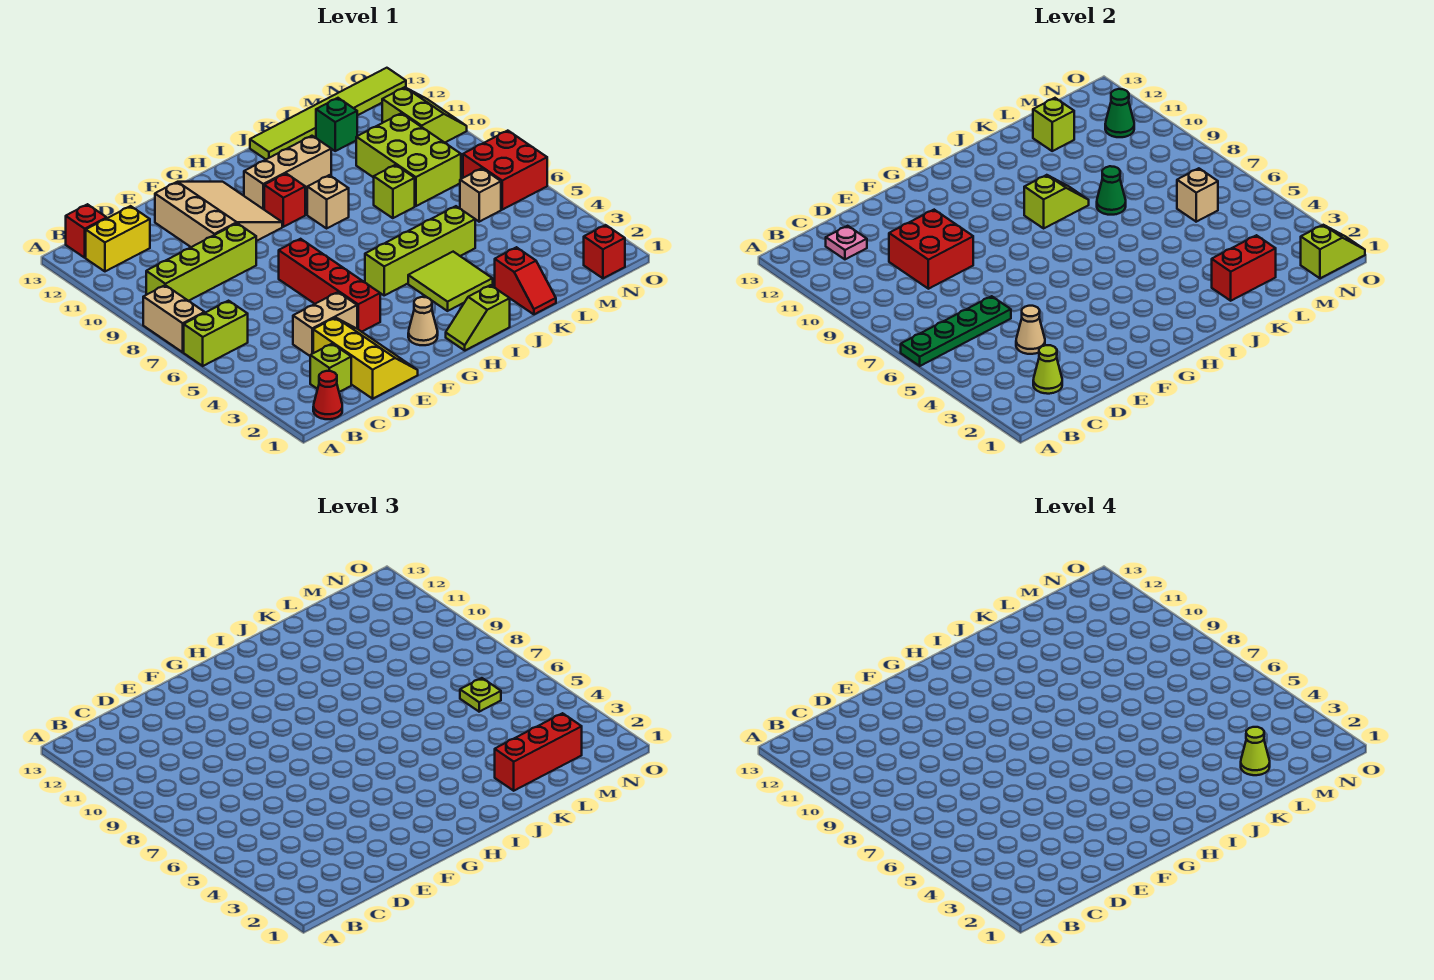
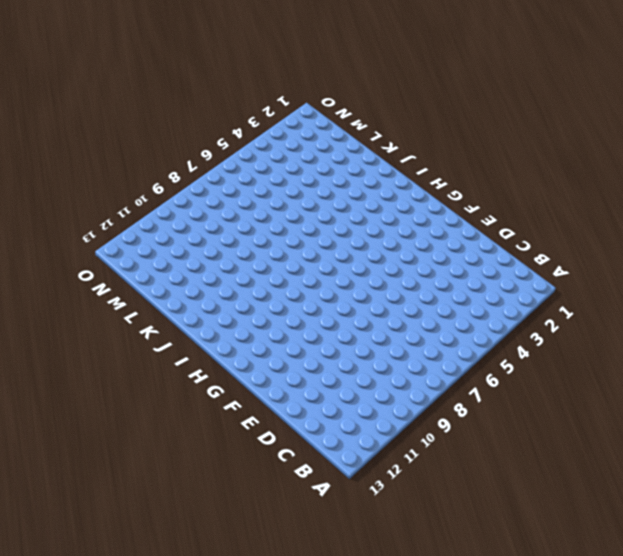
none -> lime 1x2 brick [184,301,248,366]
none -> tan 1x2 brick [143,285,205,352]
none -> red 1x1 cone [313,371,342,419]
none -> lime 1x4 brick [146,223,256,301]

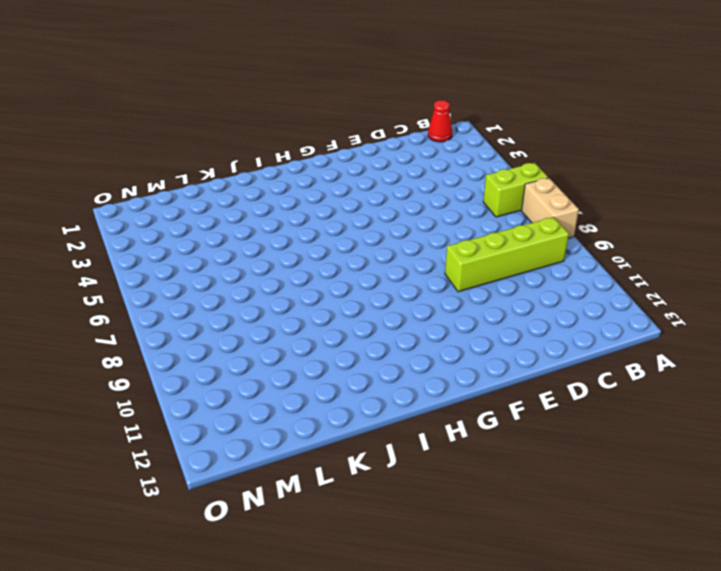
none -> yellow 1x2 brick [86,206,150,271]
none -> red 1x1 brick [66,204,107,258]
none -> lime 1x1 brick [310,344,351,392]
none -> yellow 2x3 slope [313,318,418,399]

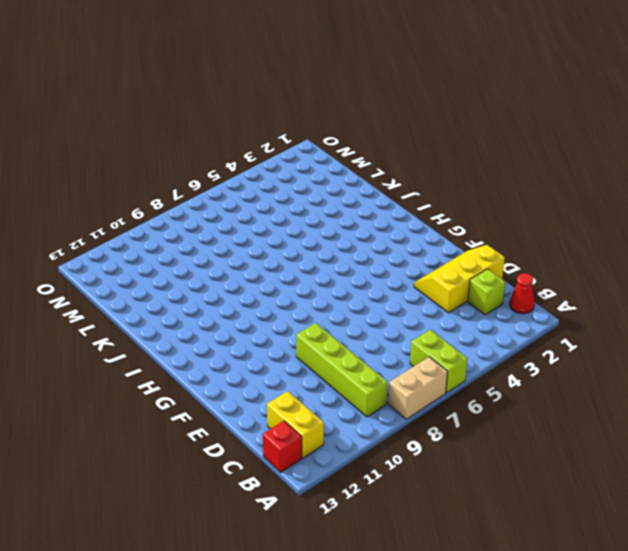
none -> tan 1x2 brick [293,292,357,356]
none -> tan 3x3 slope [155,182,282,247]
none -> red 1x4 brick [279,239,380,332]
none -> tan 1x1 cone [408,297,438,345]

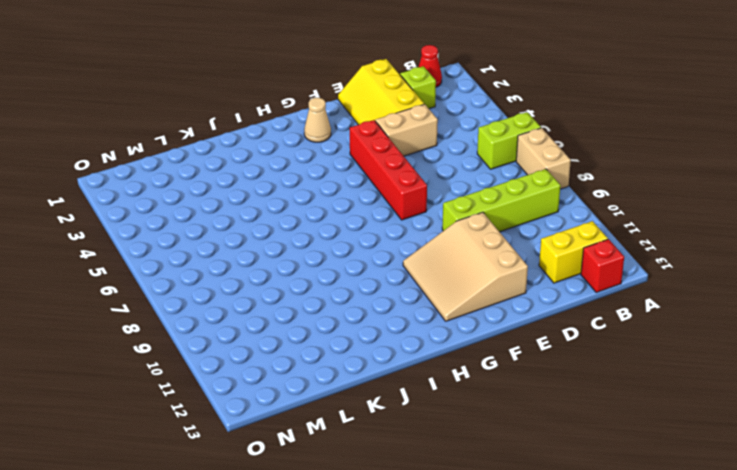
none -> lime 1x2 slope [446,285,510,350]
none -> lime 1x4 brick [365,206,475,295]
none -> red 1x1 brick [264,174,305,227]
none -> tan 1x3 brick [244,136,331,209]

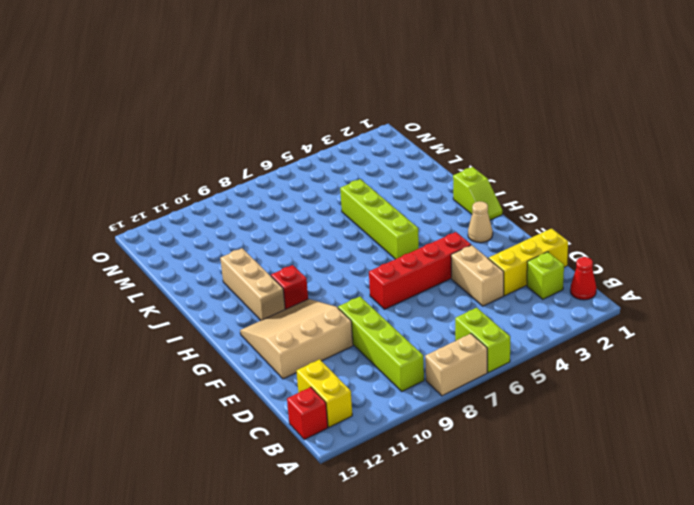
none -> lime 2x2 tile [408,252,493,311]
none -> tan 1x1 brick [307,175,349,228]
none -> lime 1x6 tile [250,68,406,159]
none -> red 1x2 slope [495,247,556,314]

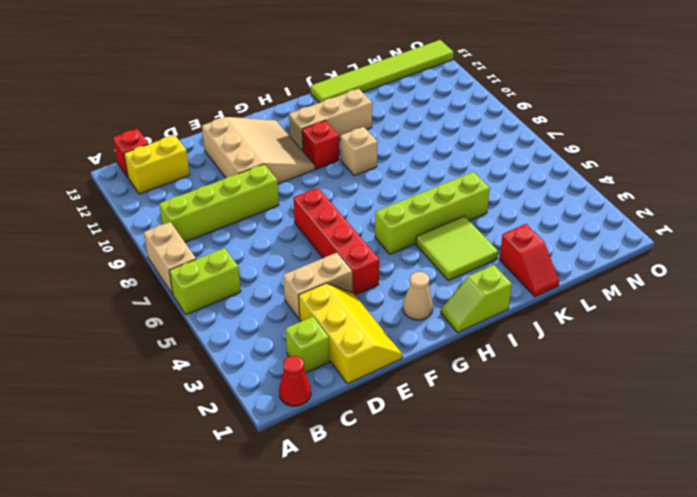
none -> lime 1x1 brick [374,165,415,218]
none -> lime 2x3 brick [356,113,461,206]
none -> green 1x1 brick [316,98,357,151]
none -> tan 1x1 brick [460,168,501,222]

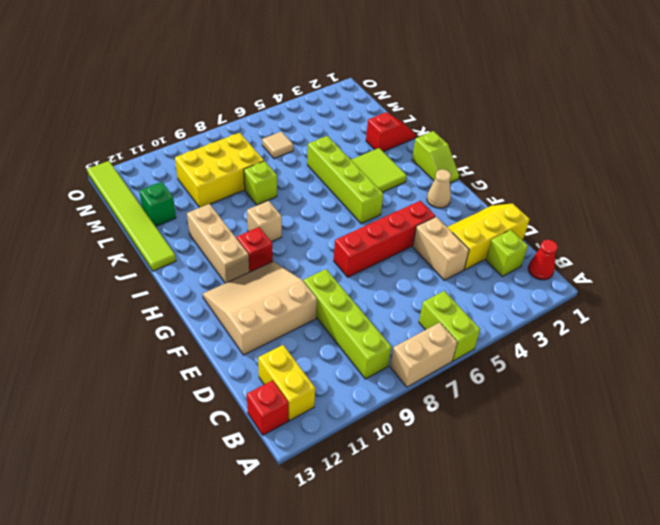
yellow 2x3 brick [175,133,264,208] -> lime 2x3 brick [356,113,461,206]
tan 1x1 tile [262,132,293,159] -> tan 1x1 brick [460,168,501,222]
none -> red 1x1 brick [584,225,625,278]
none -> red 2x2 brick [463,131,547,210]
none -> lime 2x2 slope [382,87,467,143]
none -> green 1x4 plate [901,296,1011,366]

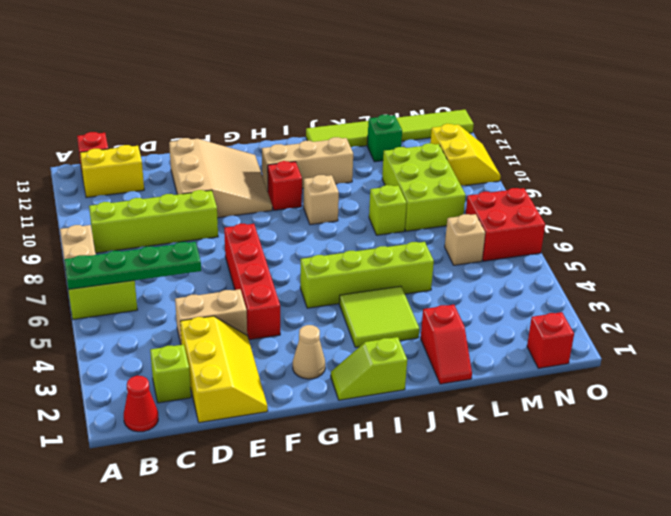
yellow 2x2 slope [430,124,501,186] -> lime 2x2 slope [382,87,467,143]
none -> lime 1x1 cone [1033,345,1062,394]
none -> pink 1x1 plate [826,226,867,259]
none -> tan 1x1 cone [1016,306,1045,354]
none -> red 2x2 brick [889,210,973,289]

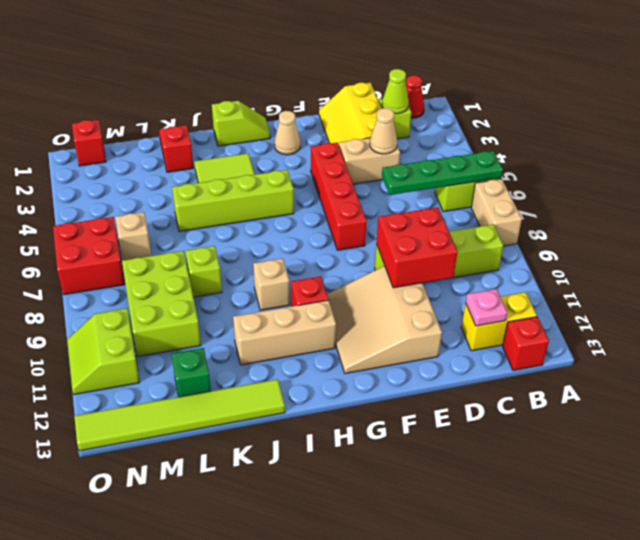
none -> lime 1x2 slope [1024,175,1089,228]
none -> red 1x2 brick [1212,235,1276,301]
none -> green 1x1 cone [1097,166,1126,215]
none -> lime 1x1 brick [1033,98,1074,151]

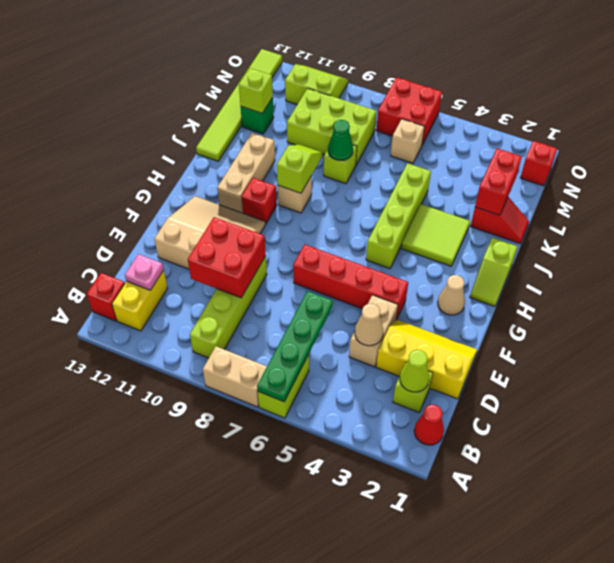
none -> tan 1x1 brick [1177,168,1218,222]
none -> lime 1x2 slope [1301,225,1365,278]
none -> green 1x1 cone [1105,89,1134,137]
none -> red 1x3 brick [495,713,582,791]

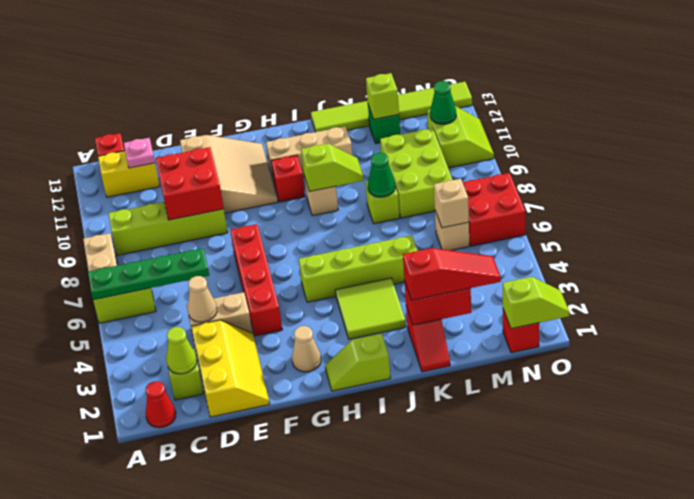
red 1x3 slope [403,248,501,300] -> red 1x3 brick [495,713,582,791]
none -> lime 1x1 plate [460,678,501,712]
none -> lime 1x1 cone [1241,727,1270,775]

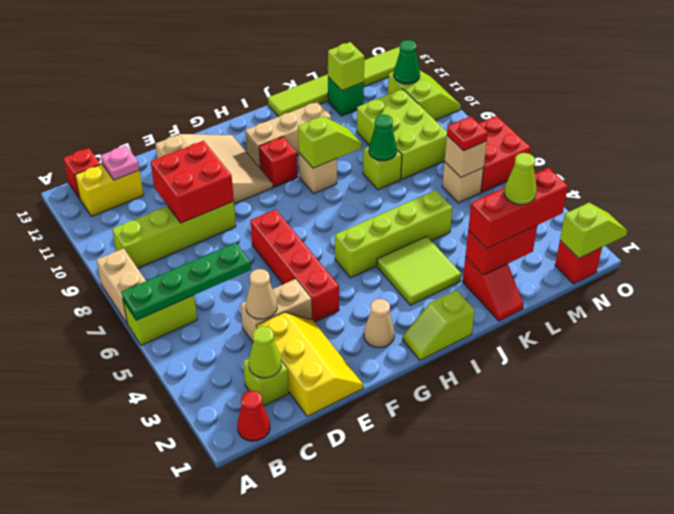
red 1x1 plate [447,116,488,151] -> lime 1x1 plate [460,678,501,712]

